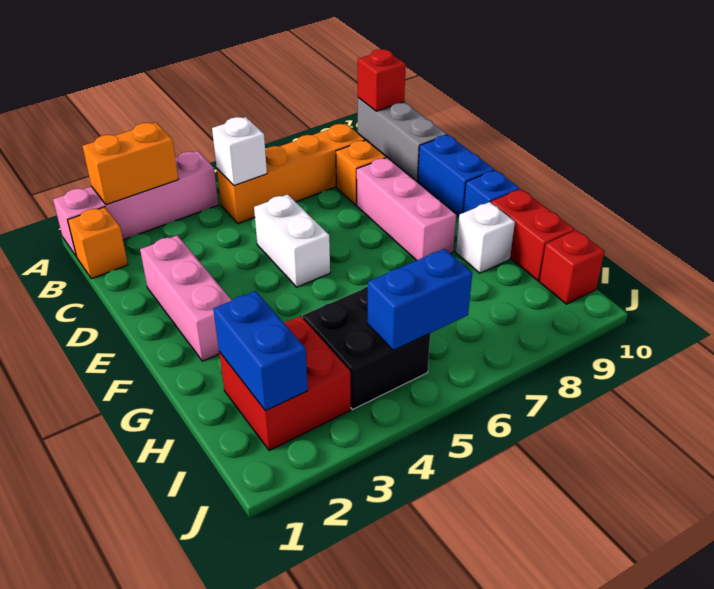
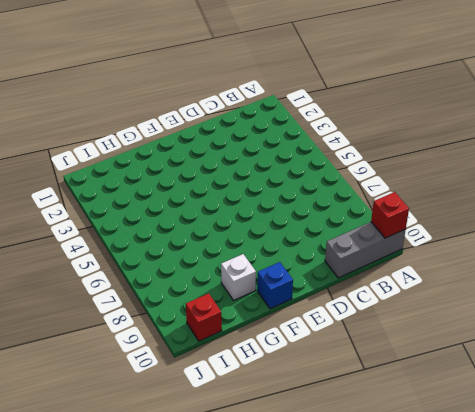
none -> pink 1x4 brick [53,151,218,257]
none -> orange 1x1 brick [68,207,128,279]
none -> orange 1x4 brick [217,124,365,223]

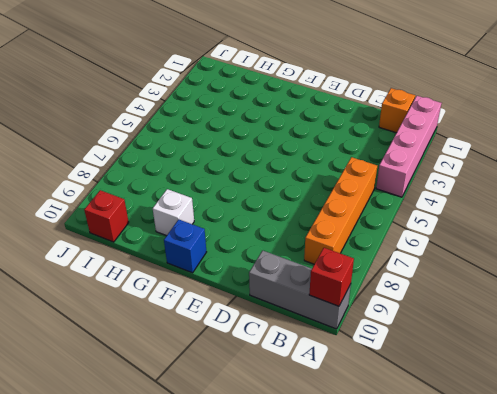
none -> orange 1x1 brick [336,140,386,205]
none -> pink 1x3 brick [140,235,232,361]
none -> white 1x2 brick [254,194,330,287]

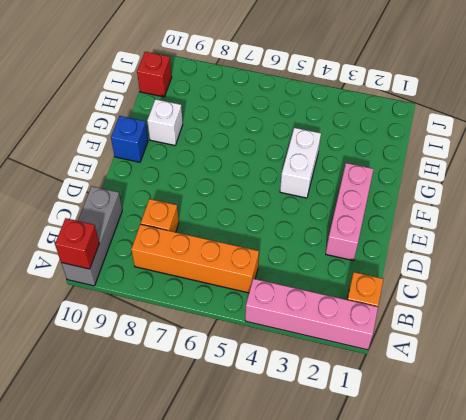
white 1x2 brick [280,128,321,198] -> white 1x2 brick moved to [254,194,330,287]
none -> pink 1x3 brick [357,158,456,261]
none -> blue 1x2 brick [418,135,494,216]
none -> red 1x2 brick [491,189,575,281]

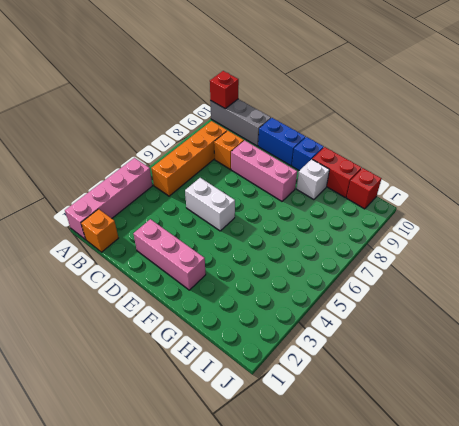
none -> red 2x2 brick [219,316,351,451]
none -> black 2x2 brick [303,287,430,409]
none -> orange 1x2 brick [82,122,178,205]

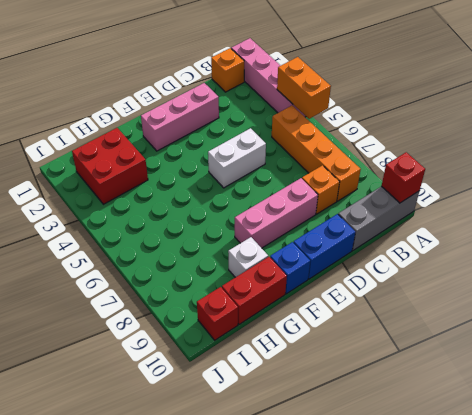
orange 1x2 brick [277,57,331,119] -> orange 1x2 brick moved to [82,122,178,205]
none -> black 2x2 brick [303,287,430,409]
none -> white 1x1 brick [212,117,267,185]
none -> blue 1x2 brick [213,291,308,411]

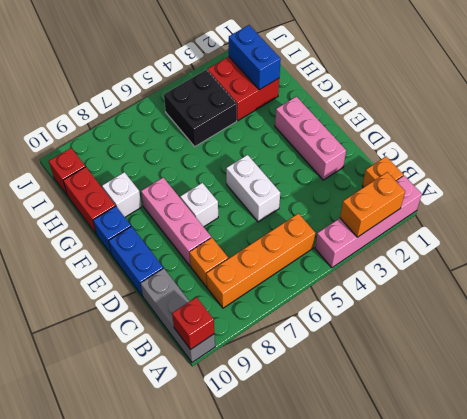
white 1x1 brick [180,183,218,227] -> white 1x1 brick moved to [212,117,267,185]
none -> blue 1x2 brick [367,249,472,350]

